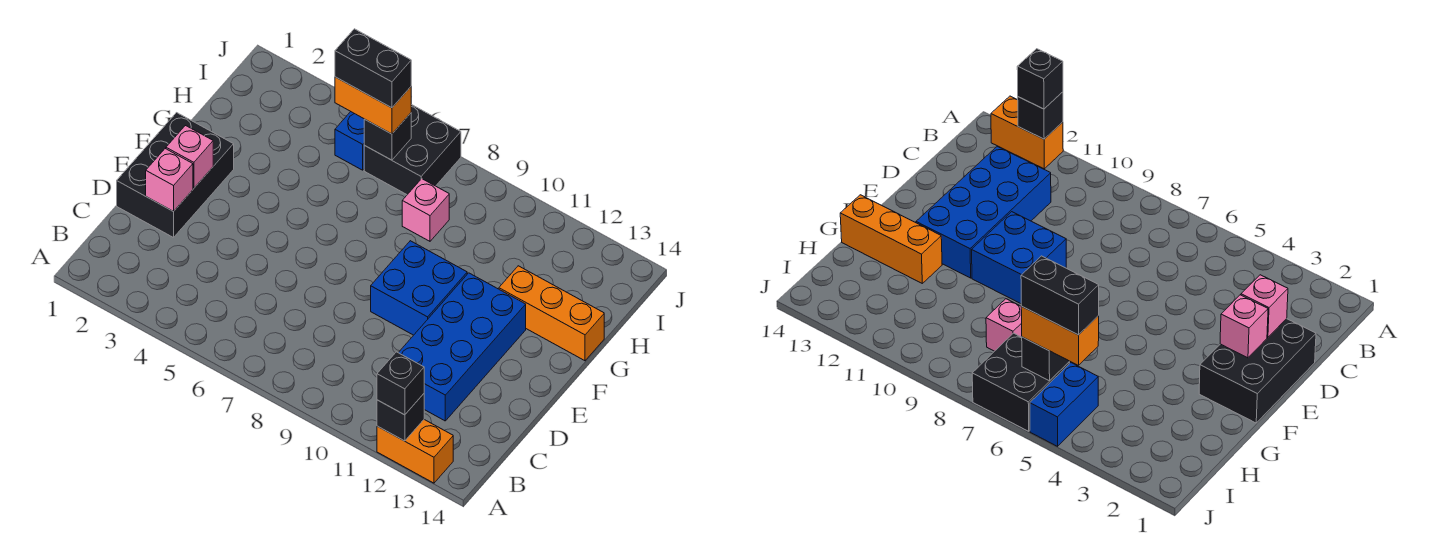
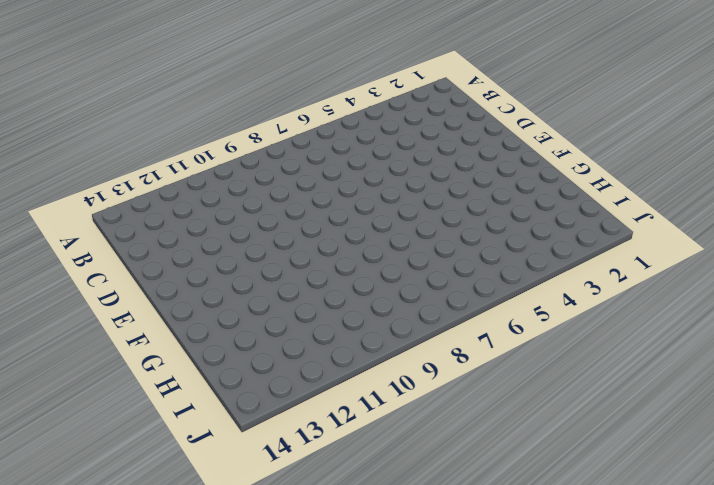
none -> orange 1x2 brick [377,420,453,483]
none -> blue 2x4 brick [398,273,526,421]
none -> black 2x3 brick [117,113,234,238]

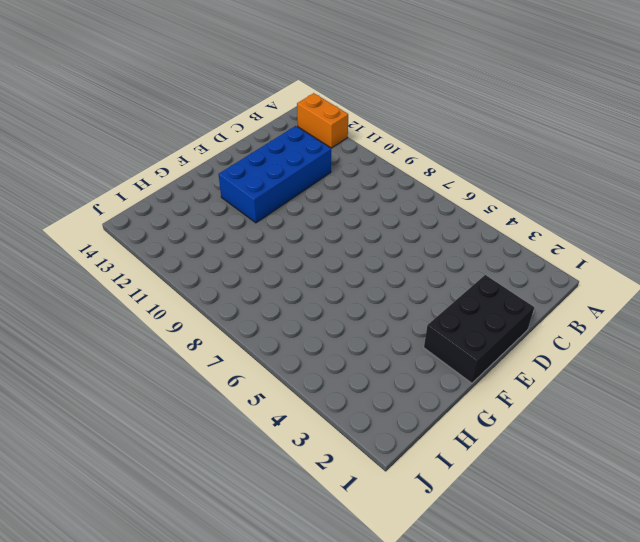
none -> blue 2x2 brick [371,241,467,335]
none -> orange 1x3 brick [499,266,604,361]
none -> pink 1x1 brick [402,179,449,241]

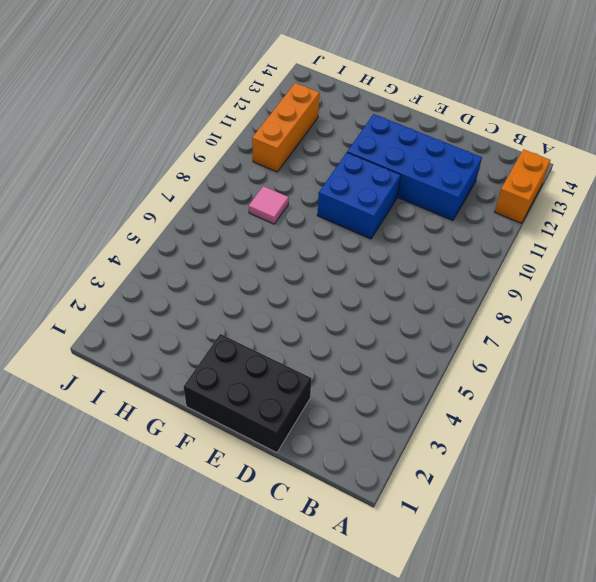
pink 1x1 tile [249,186,289,224] -> pink 1x1 brick [402,179,449,241]
orange 1x3 brick [252,83,320,172] -> orange 1x3 brick moved to [499,266,604,361]
none -> blue 1x2 brick [335,112,364,170]
none -> black 2x2 brick [364,104,461,195]
none -> black 1x1 brick [377,394,424,441]

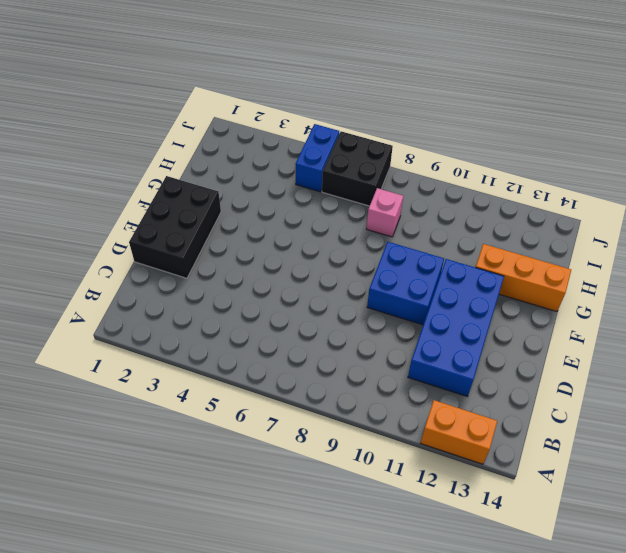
none -> black 1x1 brick [377,394,424,441]
none -> pink 1x1 brick [146,149,193,211]
none -> pink 1x1 brick [166,126,213,188]

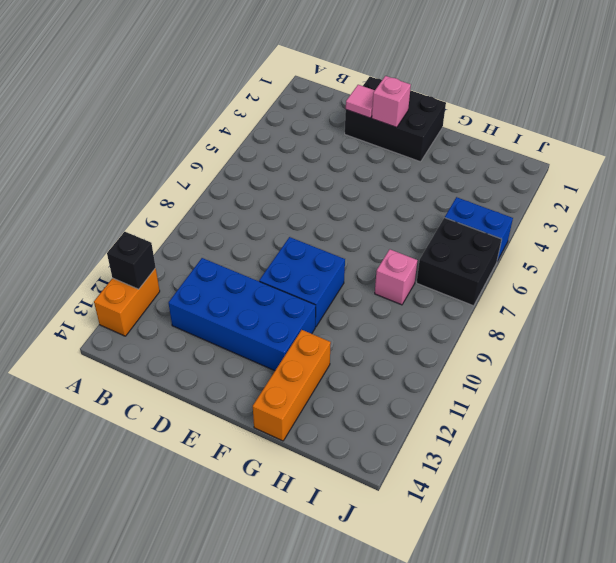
pink 1x1 tile [346,85,375,118] -> pink 1x1 brick [146,149,193,211]
none -> black 1x1 brick [364,113,411,160]
none -> black 1x1 brick [377,352,424,415]
none -> orange 1x2 brick [335,77,411,134]

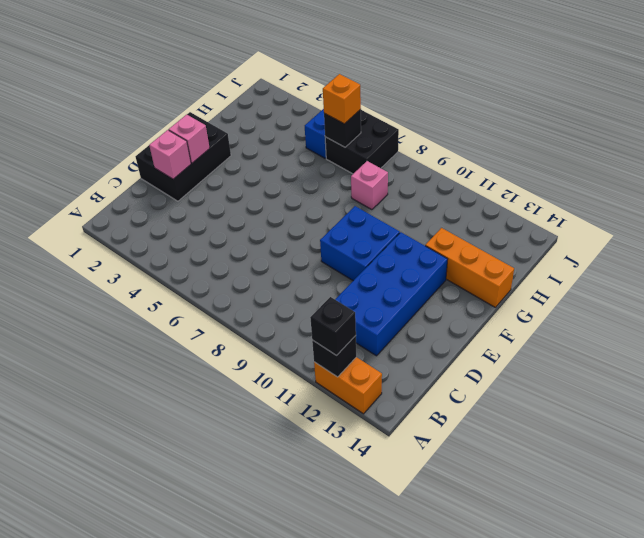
orange 1x1 brick [323,74,361,124] -> orange 1x2 brick [335,77,411,134]
none -> black 1x2 brick [335,29,411,108]

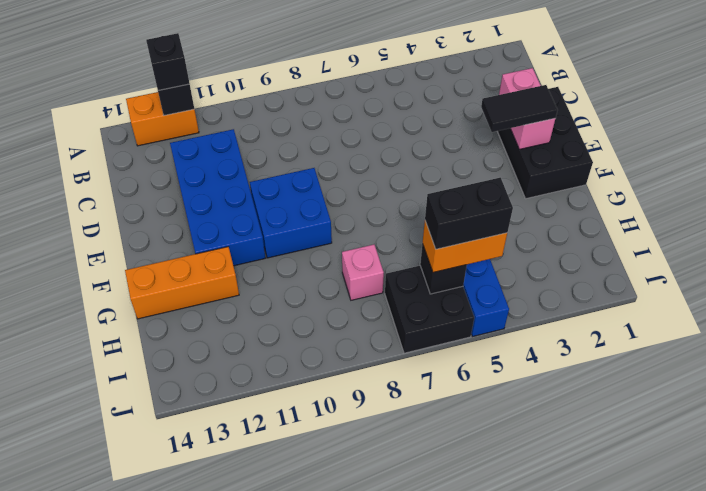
black 1x2 tile [481,85,558,132] -> none

